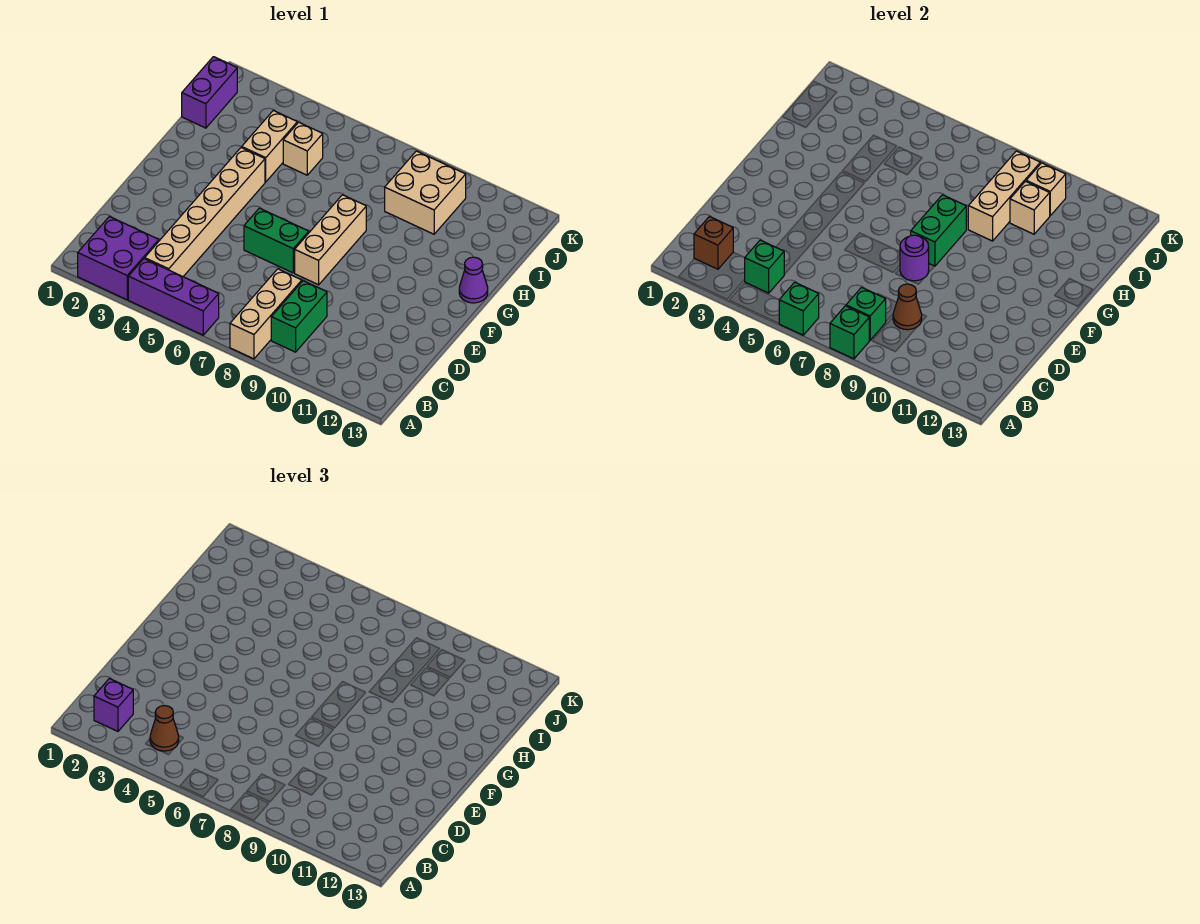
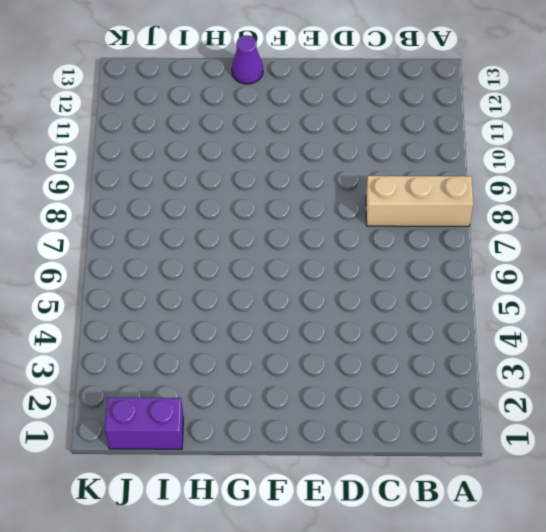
none -> purple 2x2 brick [78,217,159,300]
none -> purple 1x3 brick [128,259,219,335]
none -> tan 1x6 brick [145,148,265,277]

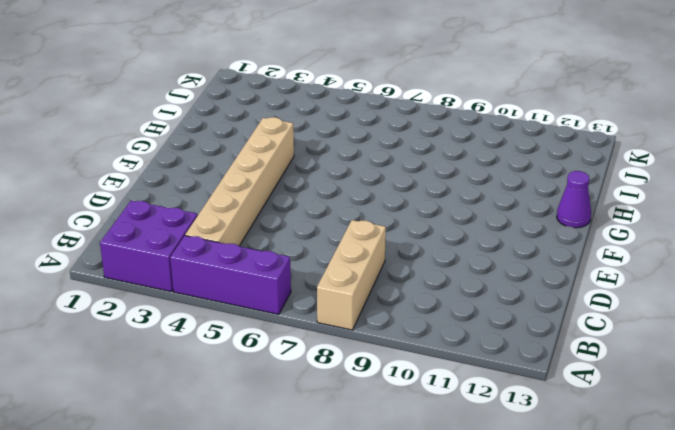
none -> green 1x2 brick [271,281,327,352]
none -> green 1x2 brick [244,208,309,273]
none -> tan 1x3 brick [295,195,366,285]

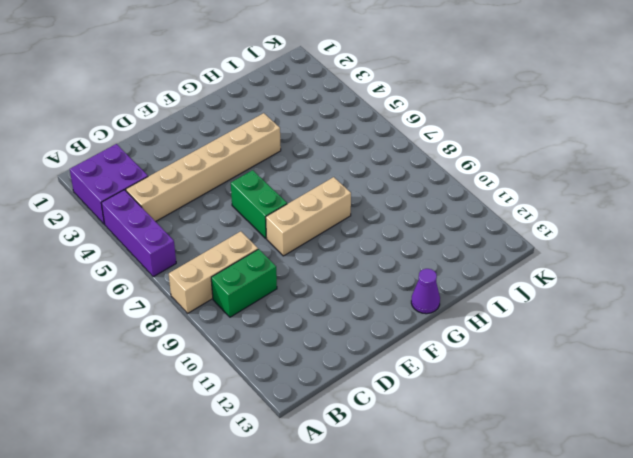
none -> tan 1x2 brick [242,110,297,182]
none -> purple 1x2 brick [182,57,237,128]
none -> tan 1x1 brick [283,122,323,175]

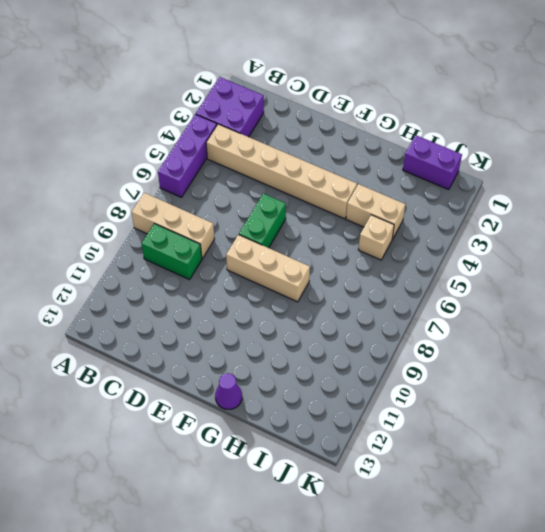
none -> tan 2x2 brick [385,151,466,234]
none -> green 1x1 brick [779,282,819,335]
none -> green 1x1 brick [830,306,869,359]

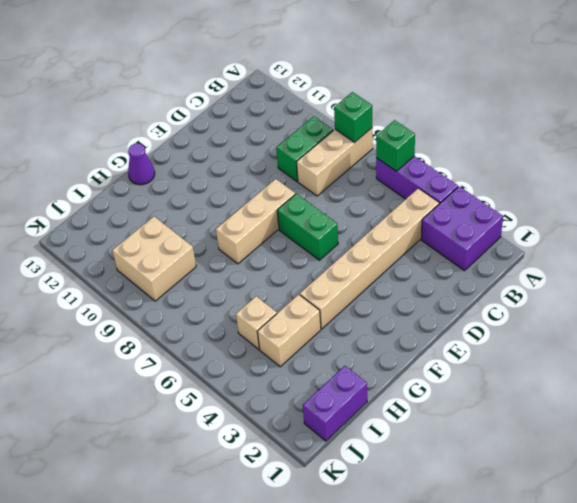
none -> brown 1x1 brick [694,217,733,269]
none -> green 1x1 brick [744,240,784,293]
none -> green 1x1 brick [846,287,886,340]

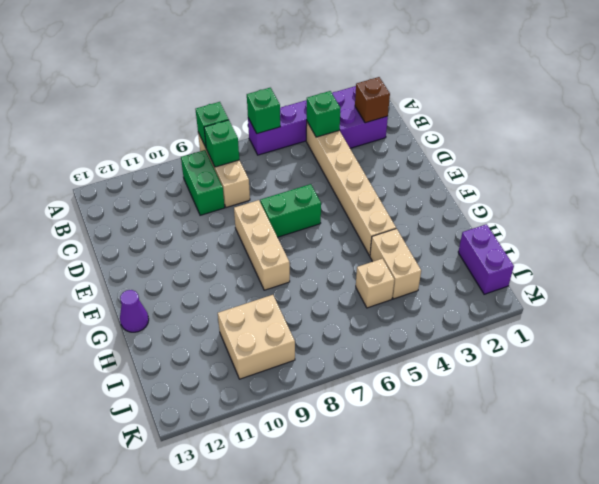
none -> brown 1x1 cone [893,284,922,330]
none -> purple 1x1 round brick [900,235,929,281]
none -> green 1x2 brick [911,195,966,266]

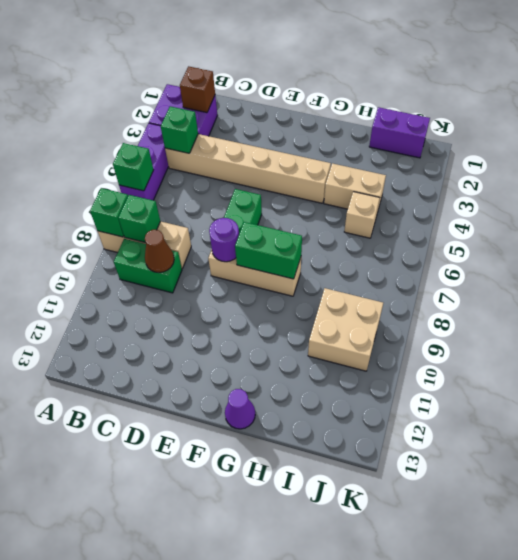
none -> tan 1x3 brick [968,151,1040,241]
none -> tan 1x1 brick [1010,181,1050,234]
none -> tan 1x1 brick [1026,163,1066,216]

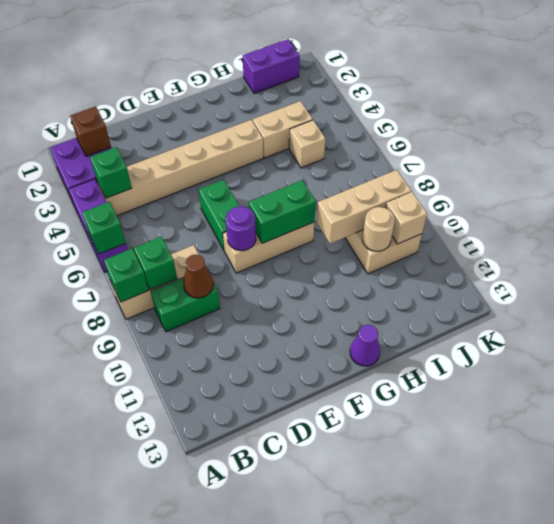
tan 1x1 round brick [362,207,395,251] -> tan 1x1 brick [1010,181,1050,234]
none -> purple 1x1 brick [94,679,133,731]
none -> brown 1x1 cone [150,706,179,751]

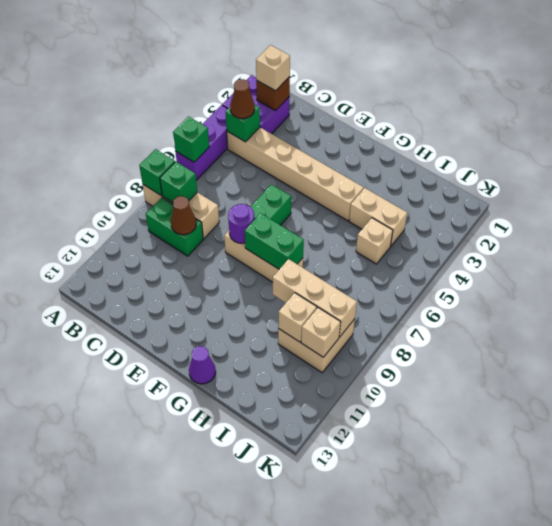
tan 1x1 brick [256,45,290,91] -> purple 1x1 brick [94,679,133,731]
none -> purple 1x2 brick [182,57,237,128]

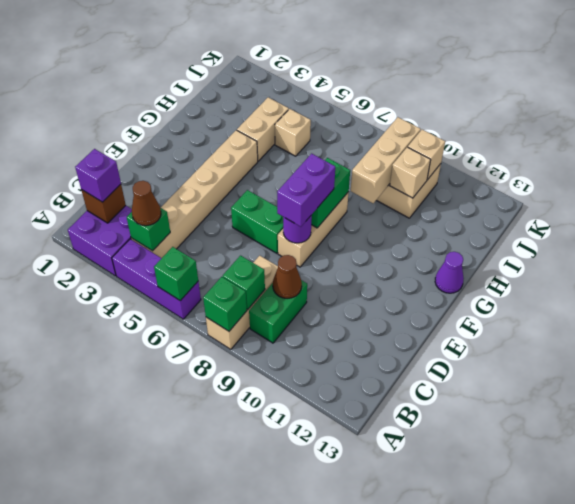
purple 1x2 brick [277,154,335,227] -> purple 1x2 brick moved to [182,57,237,128]

